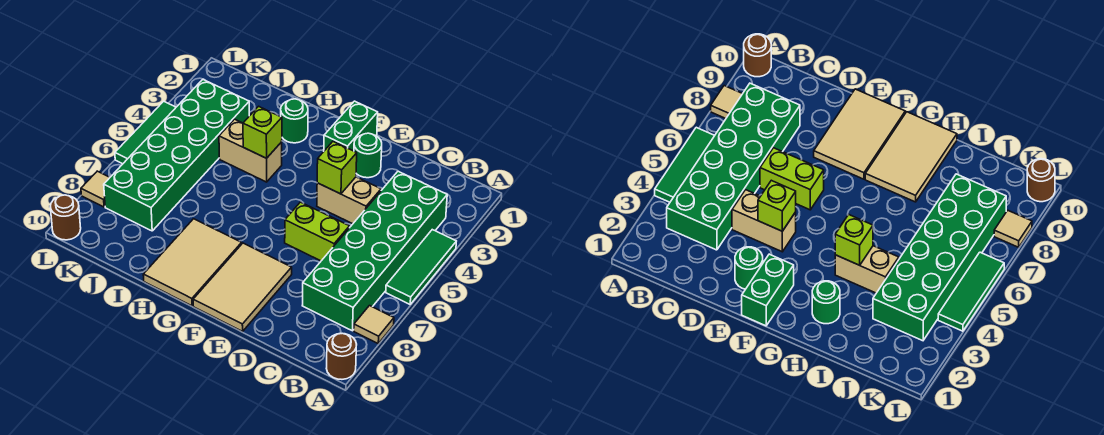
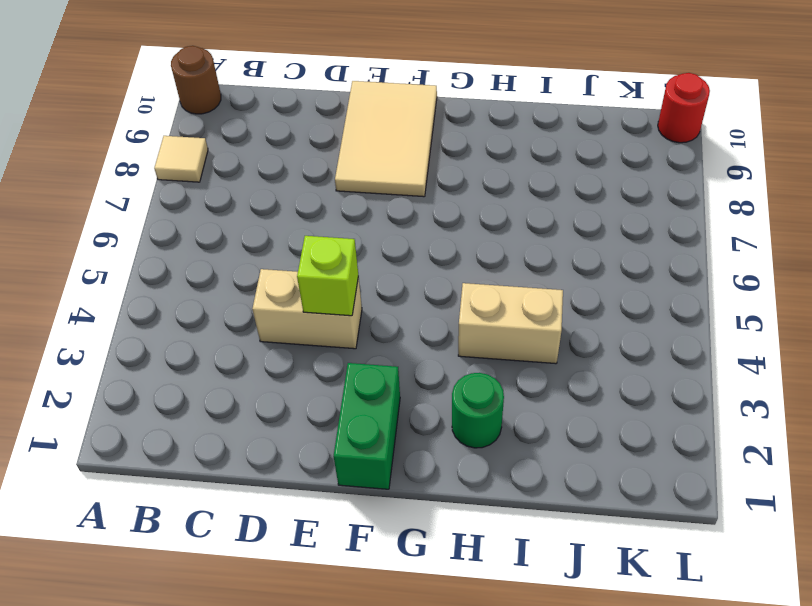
red 1x1 round brick [658,73,710,143] -> brown 1x1 round brick [50,195,81,240]
none -> green 1x3 tile [386,230,456,304]
none -> green 2x6 brick [302,171,447,331]
none -> lime 1x2 brick [285,202,350,261]

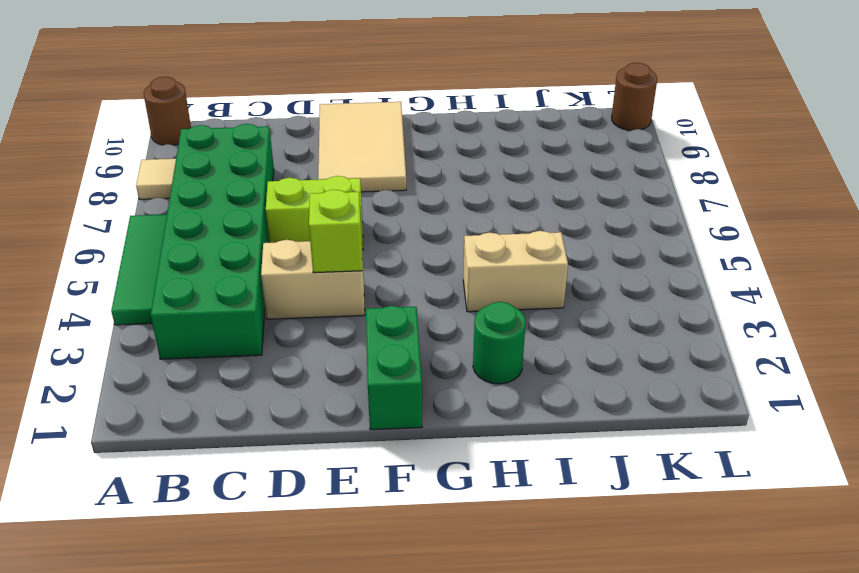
none -> green 1x1 round brick [354,133,382,178]
none -> tan 2x3 tile [143,219,242,306]
none -> green 2x6 brick [104,80,249,231]

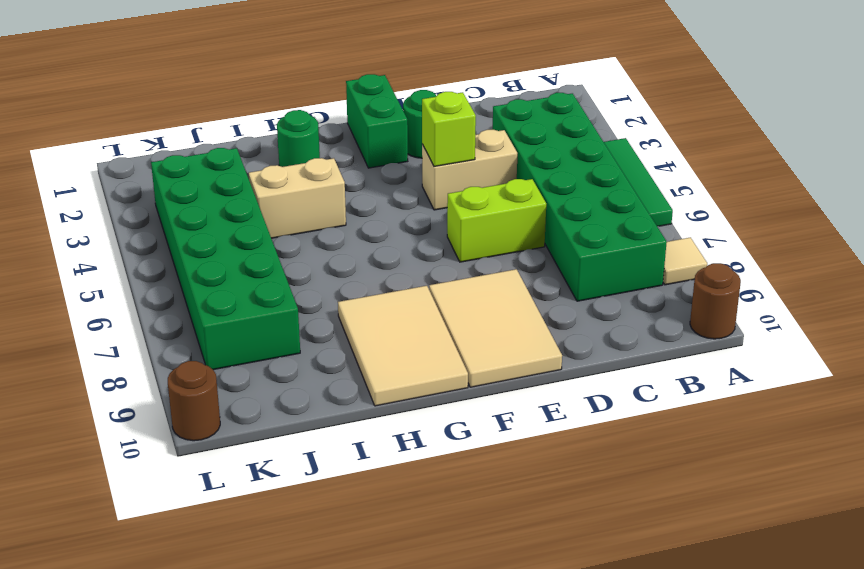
none -> green 1x3 tile [115,101,176,164]
none -> tan 1x1 tile [81,171,110,207]
none -> lime 1x1 brick [243,106,282,158]

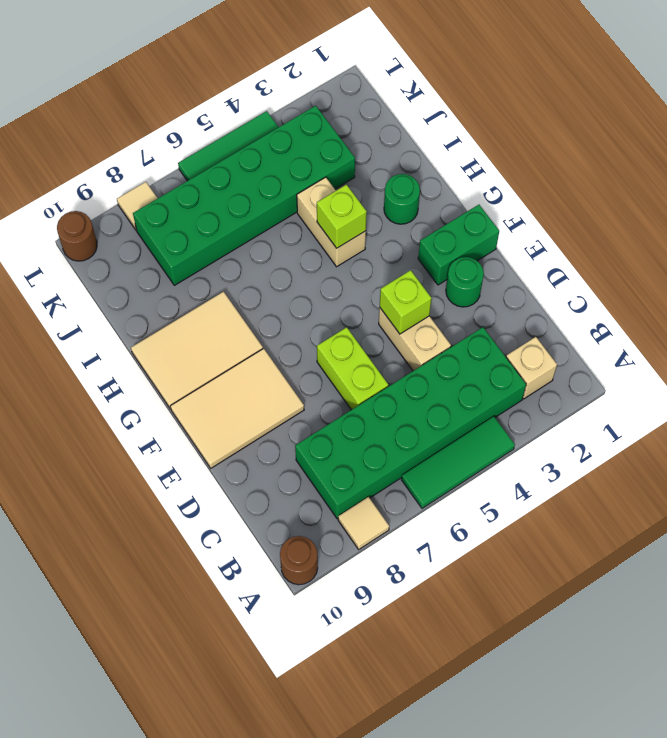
tan 1x1 brick [506,337,557,399] -> none

